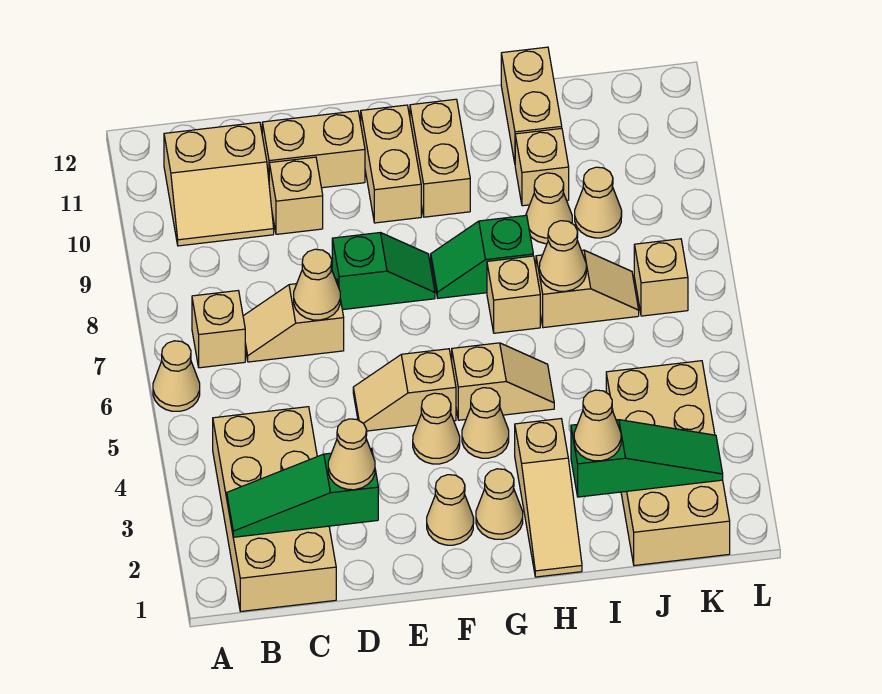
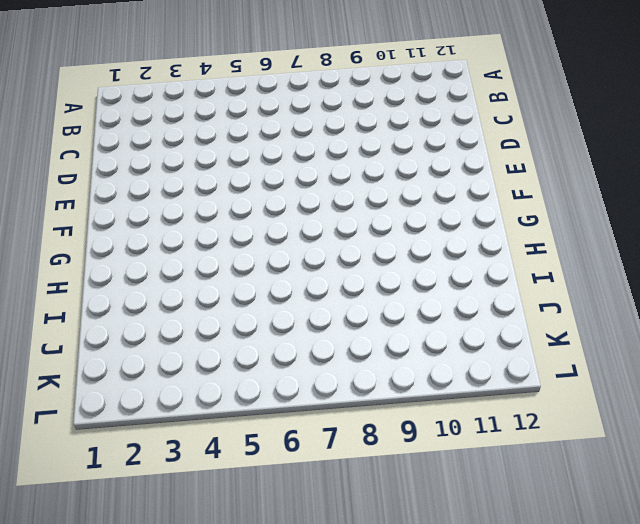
none -> tan 1x1 cone [153,341,200,411]
none -> tan 2x4 brick [213,407,336,611]
none -> tan 1x1 brick [192,291,245,368]
none -> tan 2x2 slope [164,122,274,246]

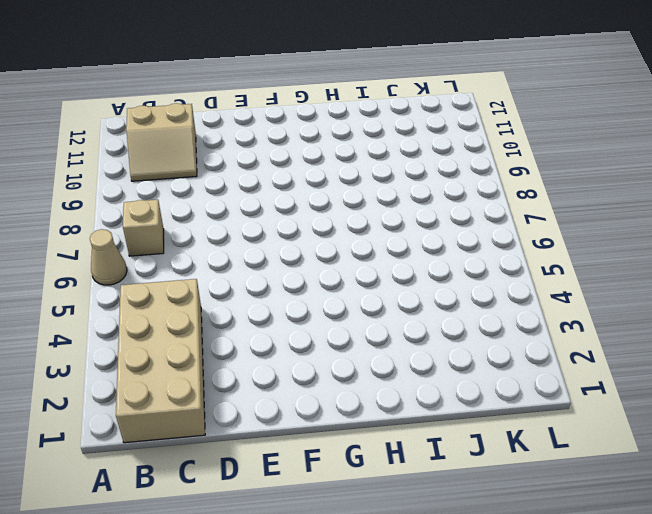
none -> tan 1x2 slope [243,279,344,362]
none -> tan 1x1 brick [269,157,323,234]
none -> tan 1x2 brick [262,111,365,188]
none -> tan 1x2 slope [353,349,456,431]

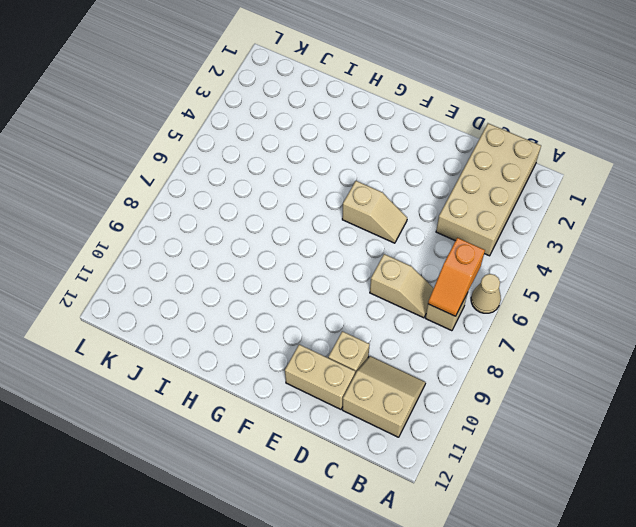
orange 1x2 slope [428,238,485,316] -> none
none -> green 1x2 slope [332,233,435,310]
none -> tan 1x1 cone [427,475,474,545]
none -> tan 1x1 cone [413,393,460,464]
none -> tan 1x2 brick [361,105,421,223]

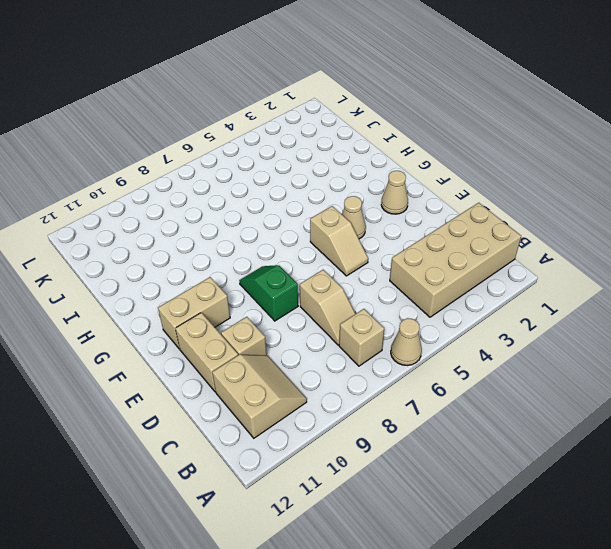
none -> tan 1x1 cone [476,469,523,540]
none -> tan 1x1 cone [462,388,509,458]
none -> tan 1x2 slope [452,343,554,420]
none -> green 1x2 slope [431,215,533,298]

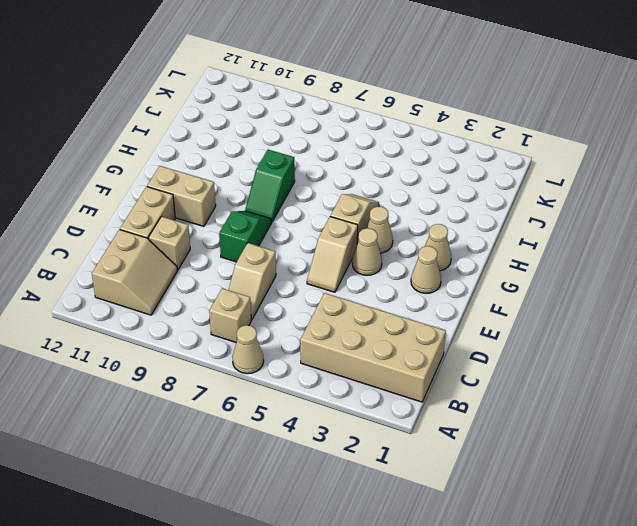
none -> tan 1x2 brick [410,99,470,217]
none -> tan 1x3 slope [515,419,582,577]
none -> tan 1x1 brick [487,256,540,333]
none -> tan 1x2 slope [536,250,639,328]

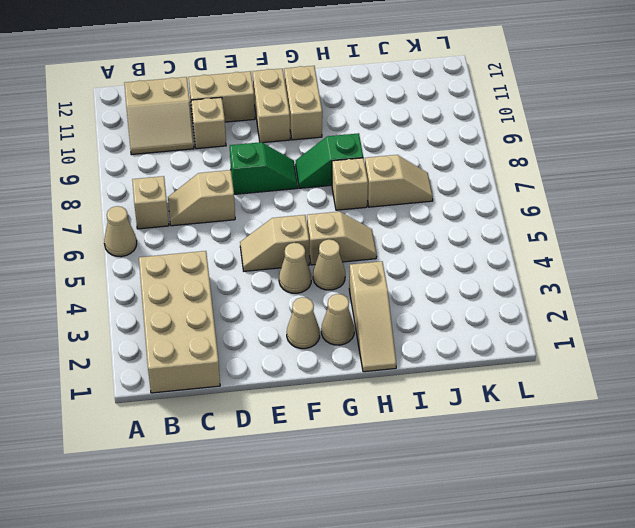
none -> tan 1x1 cone [526,173,572,244]
none -> tan 1x1 brick [515,128,569,206]
none -> tan 1x2 brick [501,47,562,163]
none -> tan 2x4 brick [606,361,730,566]

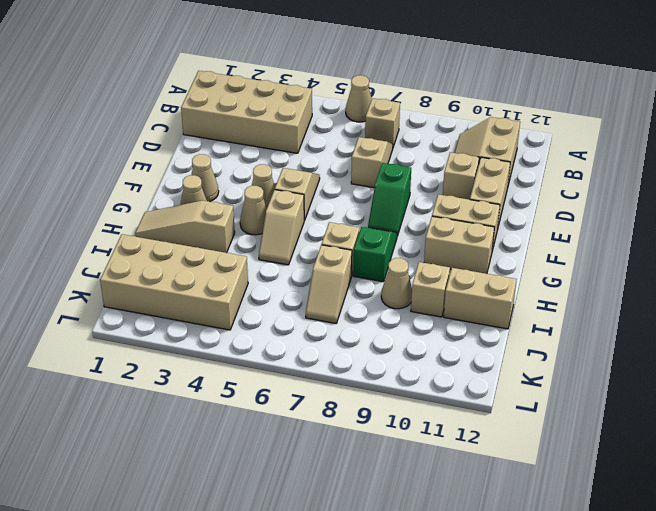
none -> tan 1x1 cone [575,167,622,238]
none -> tan 1x1 brick [634,239,688,316]
none -> green 1x3 slope [227,449,378,537]
none -> tan 1x1 cone [294,249,340,320]

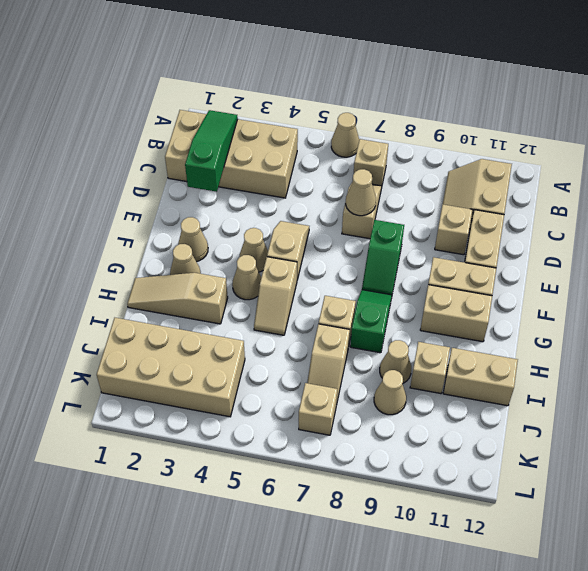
none -> green 1x3 slope [571,420,723,497]
none -> tan 1x1 cone [539,221,586,291]
none -> tan 1x1 cone [328,419,375,490]
none -> tan 1x1 cone [574,390,621,461]

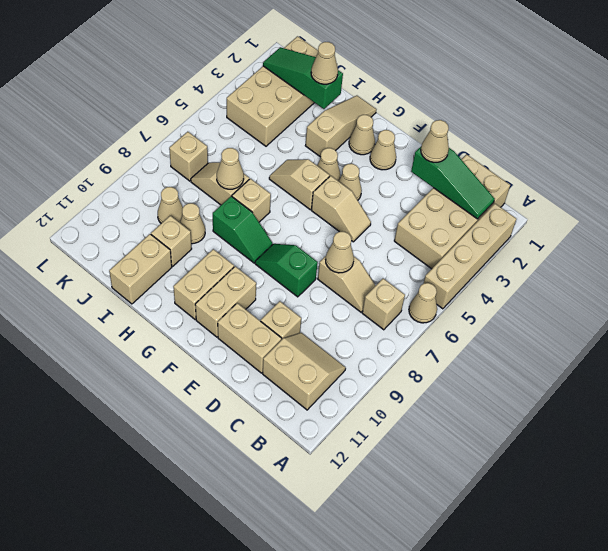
tan 1x4 brick [424,204,516,309] -> none

